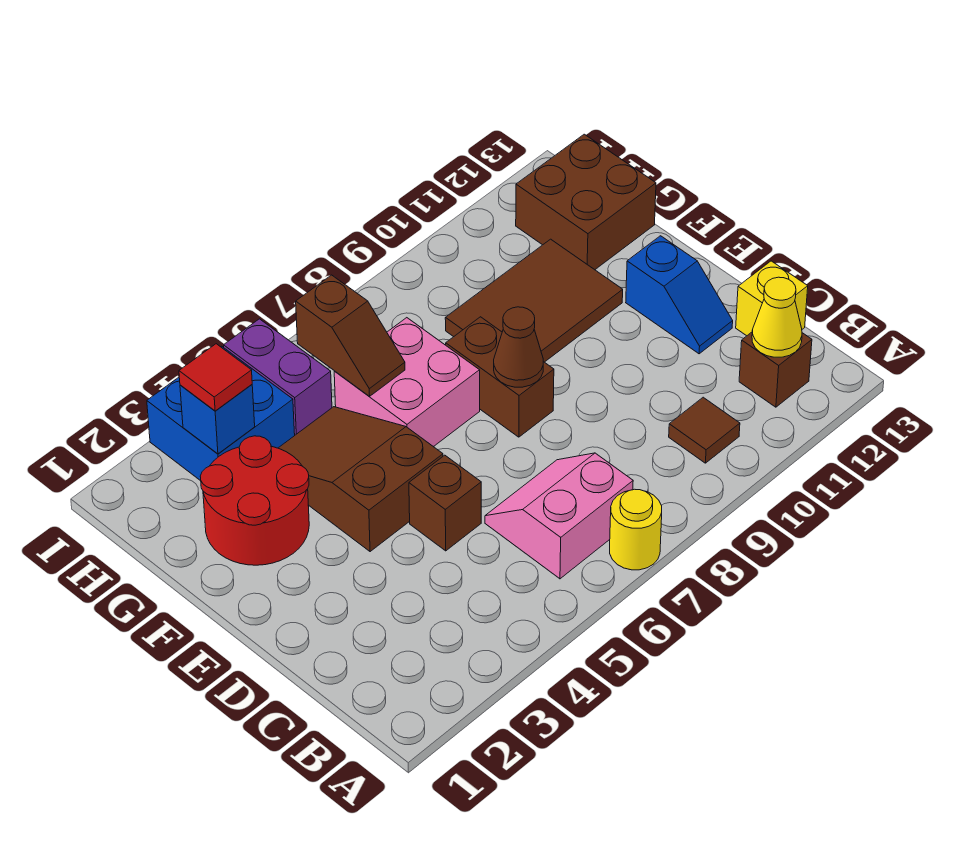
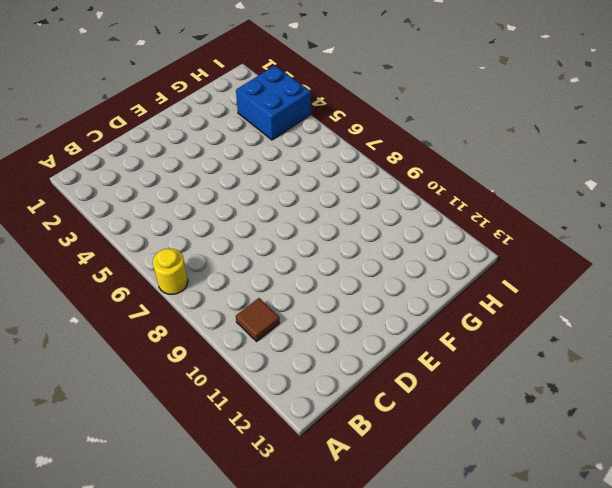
none -> pink 2x2 slope [485,453,633,579]
none -> brown 1x1 brick [739,332,812,407]
none -> yellow 1x1 brick [736,261,808,336]

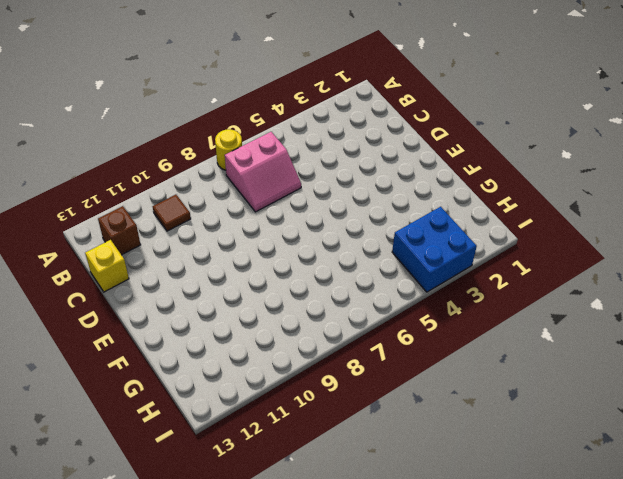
none -> brown 1x1 brick [409,455,481,551]
none -> blue 1x2 slope [626,236,733,354]
none -> brown 2x3 slope [279,407,443,552]

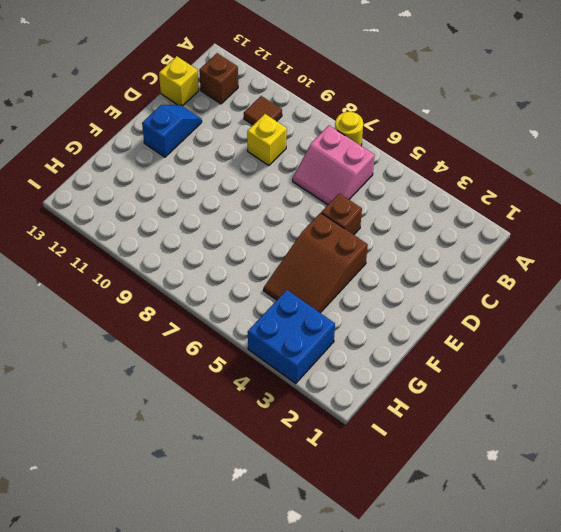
yellow 1x1 brick [247,114,287,166] -> none
none -> brown 1x2 brick [446,317,554,437]
none -> red 2x2 round brick [200,436,309,565]
none -> pink 2x2 brick [334,318,480,447]

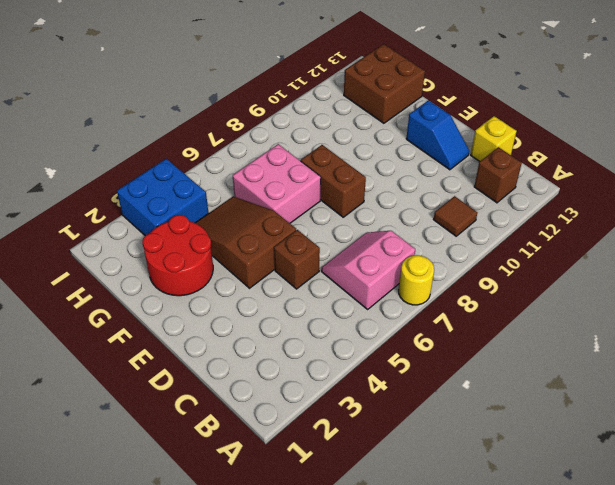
none -> brown 2x3 tile [445,239,623,362]
none -> purple 1x2 brick [224,319,332,435]
none -> yellow 1x1 cone [752,277,802,357]

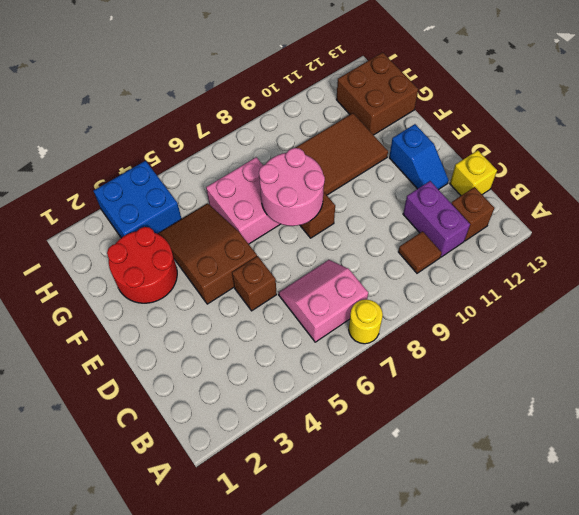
purple 1x2 brick [403,181,470,257] -> purple 1x2 brick moved to [224,319,332,435]
pink 2x2 round brick [259,148,325,226] -> brown 1x1 cone [494,307,543,387]
none -> yellow 1x1 cone [752,277,802,357]
none -> brown 1x2 slope [296,275,405,396]
none -> blue 1x1 brick [180,385,255,454]

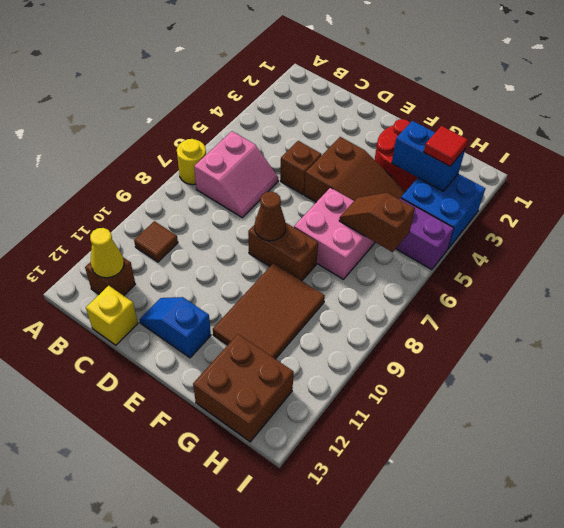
blue 1x2 brick [392,121,465,191] -> blue 1x1 brick [180,385,255,454]

